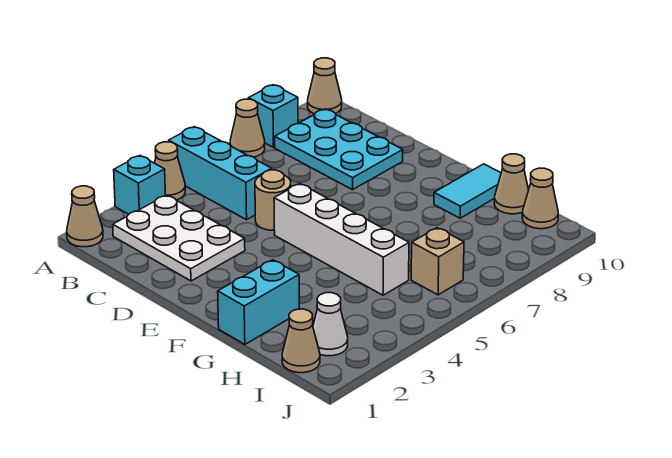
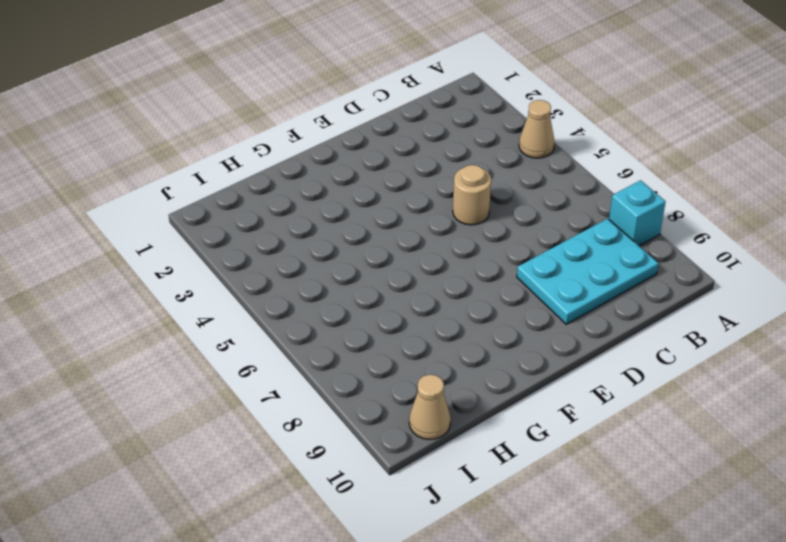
none -> tan 1x1 cone [67,186,103,247]
none -> cyan 1x1 brick [114,156,165,214]
none -> cyan 1x3 brick [169,127,272,220]

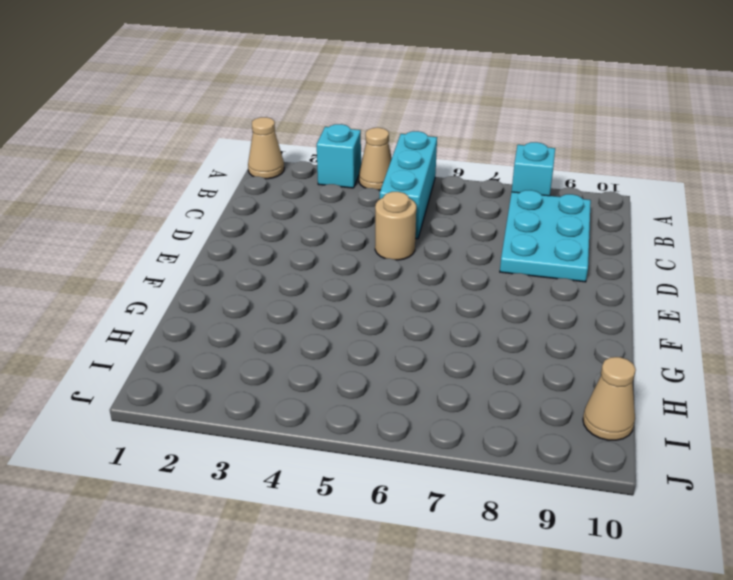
none -> tan 1x1 cone [230,99,265,157]
none -> tan 1x1 cone [308,58,342,114]
none -> white 2x3 plate [113,195,245,281]

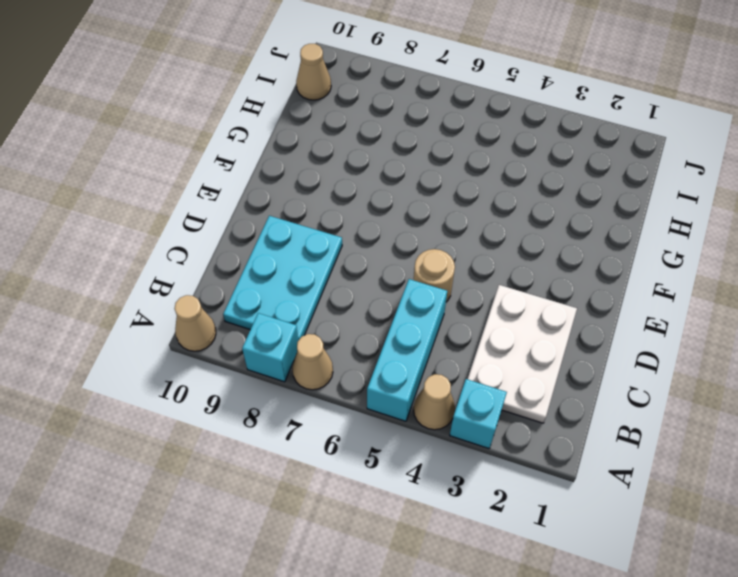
none -> tan 1x1 cone [67,186,103,247]
none -> white 1x4 brick [274,184,409,295]
none -> cyan 1x2 brick [218,260,299,344]

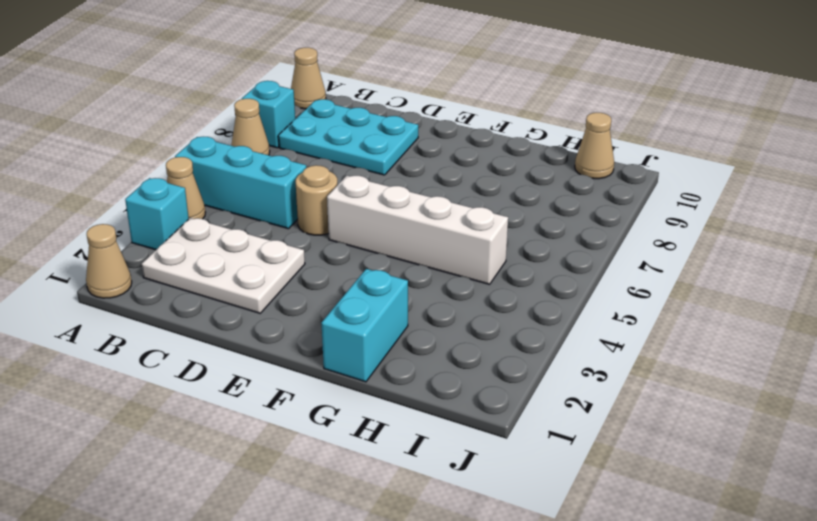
none -> cyan 1x2 tile [434,164,501,218]
none -> tan 1x1 cone [494,154,529,214]
none -> tan 1x1 cone [282,309,320,373]

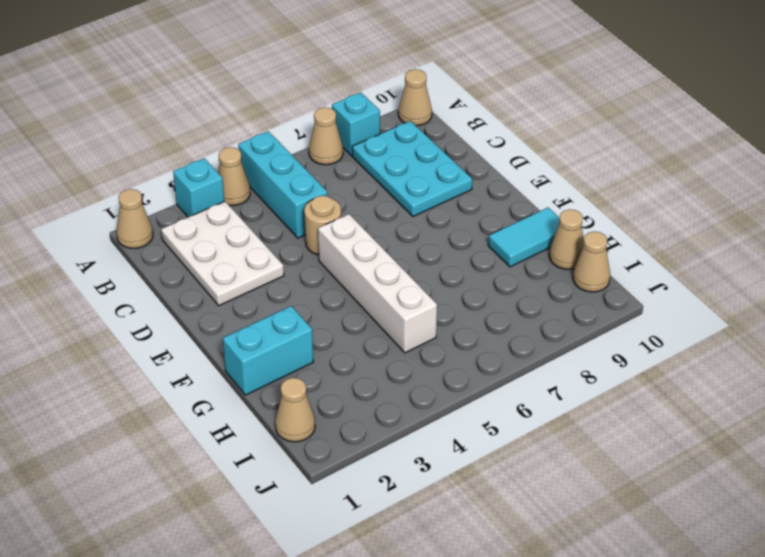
none -> white 1x1 cone [313,293,348,356]
none -> tan 1x1 brick [411,228,464,295]

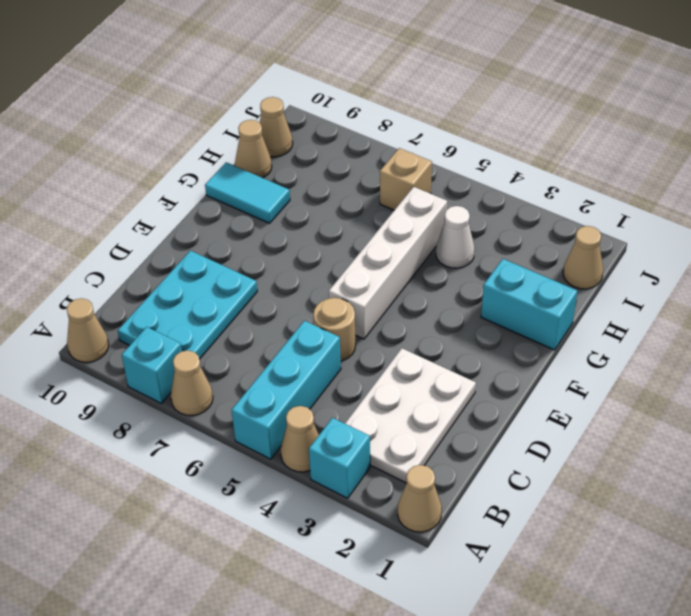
white 1x1 cone [436,206,475,268] -> white 1x1 cone moved to [313,293,348,356]

